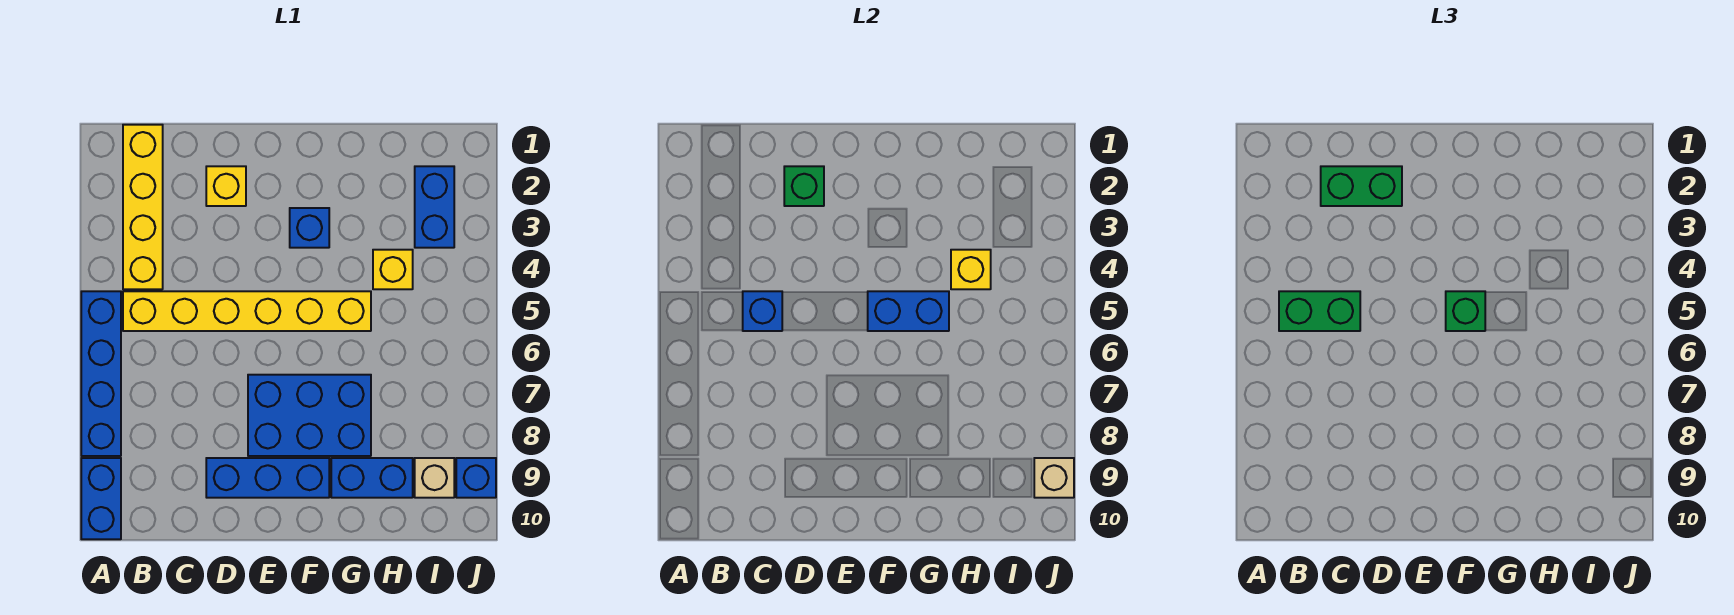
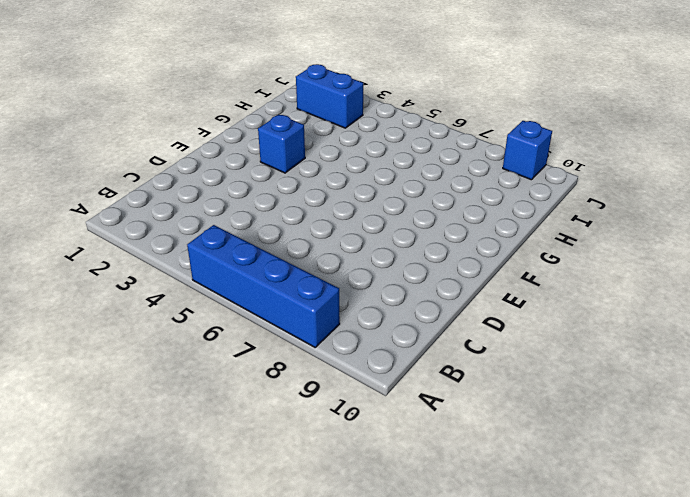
none -> blue 1x2 brick [81,458,121,539]
none -> yellow 1x4 brick [123,125,163,289]
none -> yellow 1x6 brick [123,291,371,331]

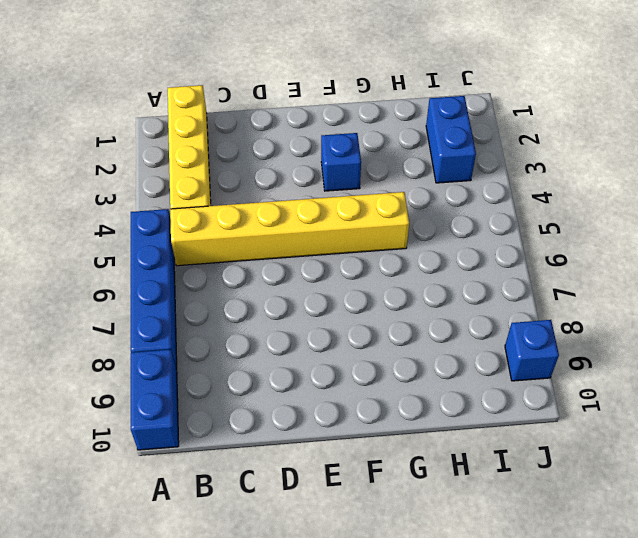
none -> yellow 1x1 brick [206,166,246,206]
none -> blue 1x3 brick [206,458,329,498]
none -> blue 2x3 brick [248,375,371,456]

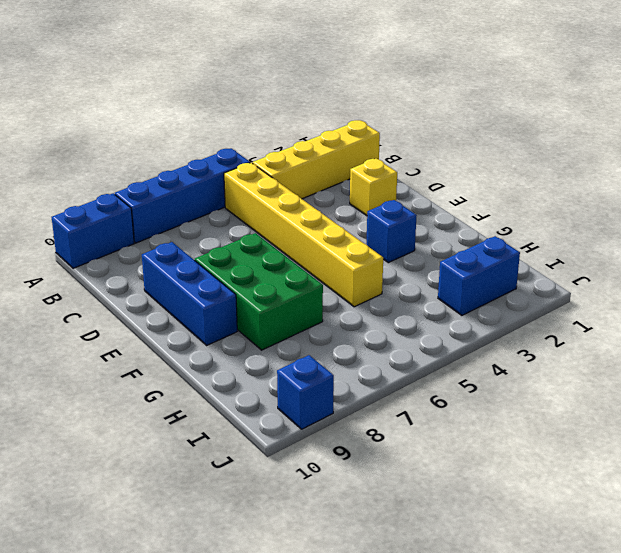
green 2x3 brick [195,233,323,350] -> blue 2x3 brick [248,375,371,456]
none -> blue 1x2 brick [331,458,413,498]
none -> yellow 1x1 brick [373,250,413,289]
none -> tan 1x1 brick [415,458,454,498]

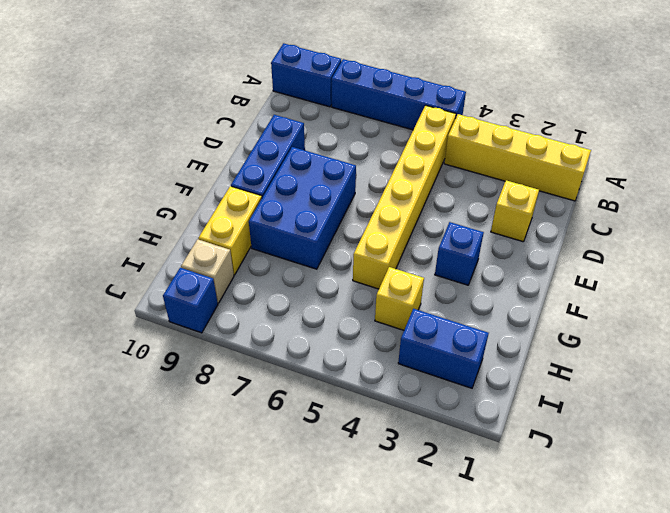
yellow 1x2 brick [198,186,262,275] -> blue 1x2 brick [331,458,413,498]
none -> blue 1x1 brick [743,291,782,331]
none -> green 1x1 brick [784,166,824,206]
none -> blue 1x2 brick [868,291,949,331]

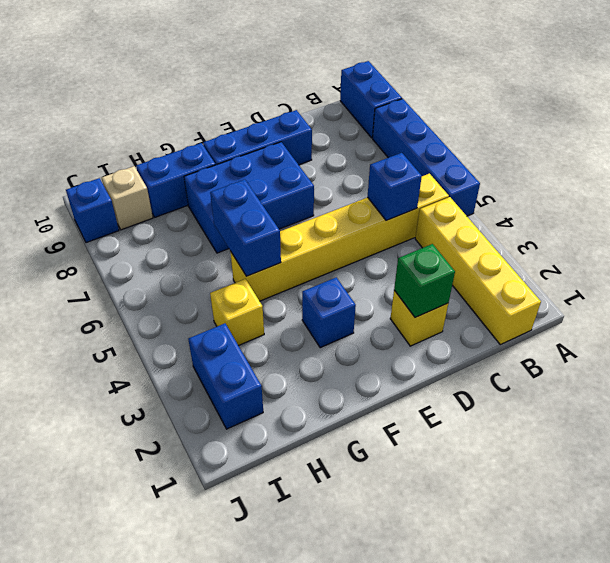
blue 1x2 brick [210,180,281,276] -> blue 1x2 brick turned to [868,291,949,331]
none -> yellow 1x1 brick [951,250,991,289]
none -> tan 1x1 brick [1034,458,1074,498]
none -> green 1x2 brick [1279,291,1360,331]

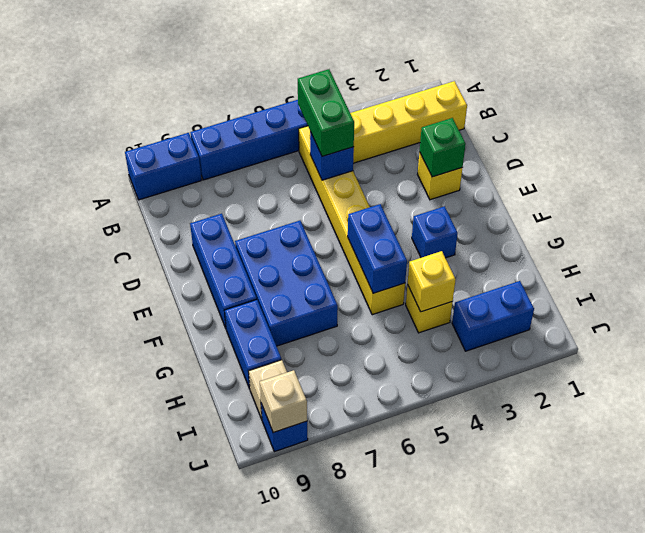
none -> green 1x2 brick [1321,166,1402,206]
none -> green 1x1 brick [1446,291,1485,331]

